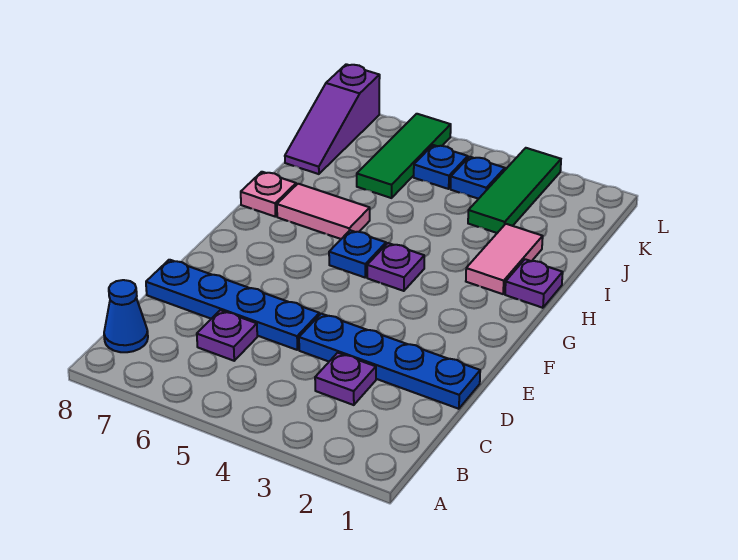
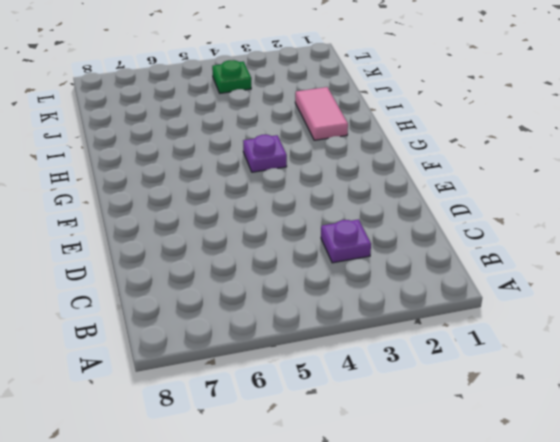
green 1x1 plate [212,60,251,93] -> blue 1x1 plate [451,157,505,199]
none -> blue 1x1 cone [104,280,148,352]
none -> purple 1x1 plate [197,310,257,361]
none -> blue 1x4 plate [299,314,480,409]

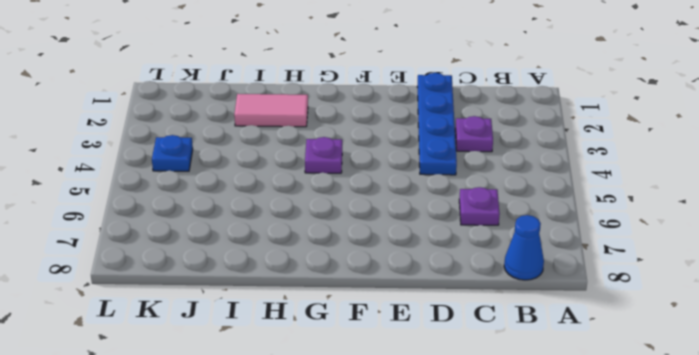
none -> blue 1x4 plate [146,260,319,350]
none -> blue 1x1 plate [329,230,386,277]
none -> purple 1x1 plate [505,259,563,308]

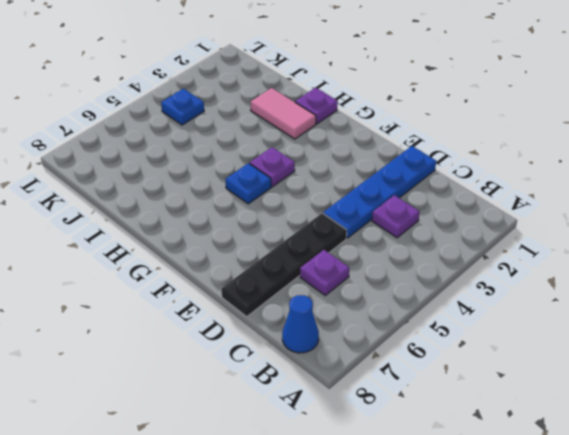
black 1x4 plate [222,213,347,316] -> blue 1x4 plate [146,260,319,350]
none -> pink 1x2 tile [277,184,370,239]
none -> pink 1x1 plate [241,172,296,217]
none -> green 1x3 tile [468,148,561,233]

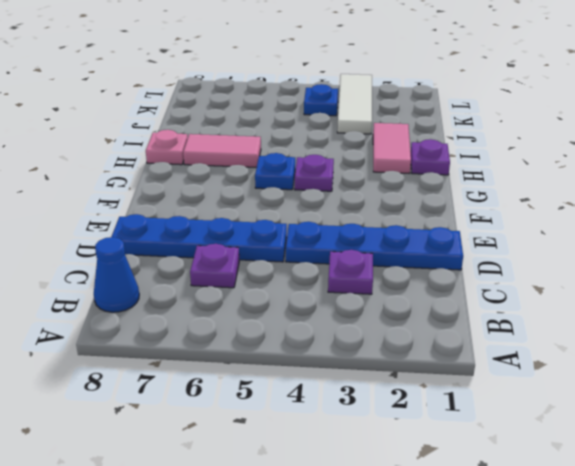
white 1x3 tile [337,74,372,134] -> green 1x3 tile [468,148,561,233]
none -> green 1x3 tile [357,114,451,198]
none -> purple 1x3 slope [285,64,380,174]
none -> blue 1x1 plate [414,145,468,189]

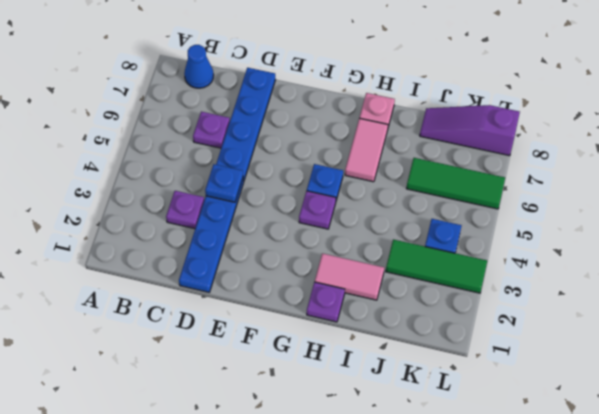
blue 1x1 plate [205,164,243,202] -> blue 1x1 plate moved to [414,145,468,189]

